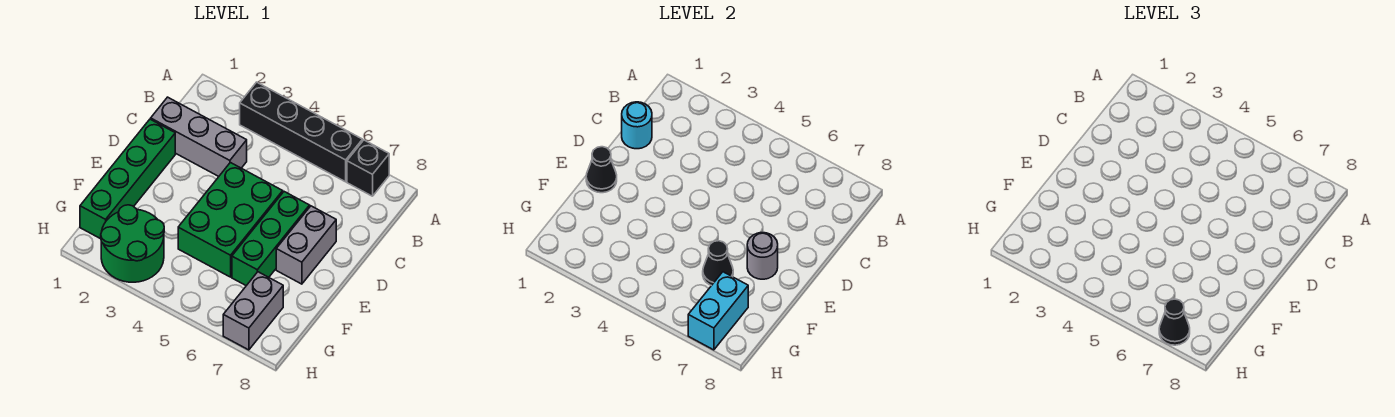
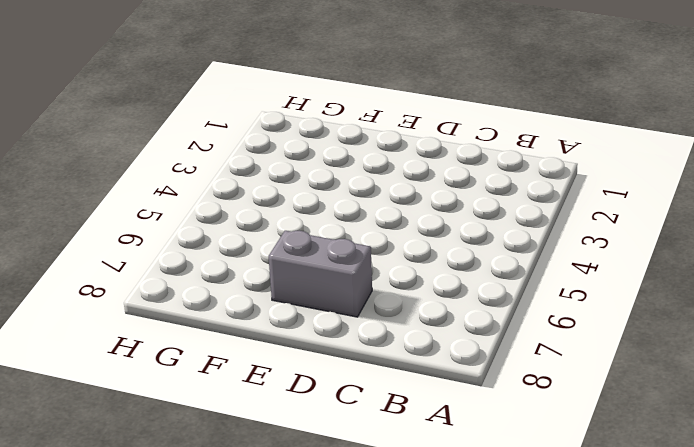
none -> black 1x4 brick [240,82,363,182]
none -> black 1x1 brick [347,140,389,196]
none -> grey 1x3 brick [151,97,247,176]

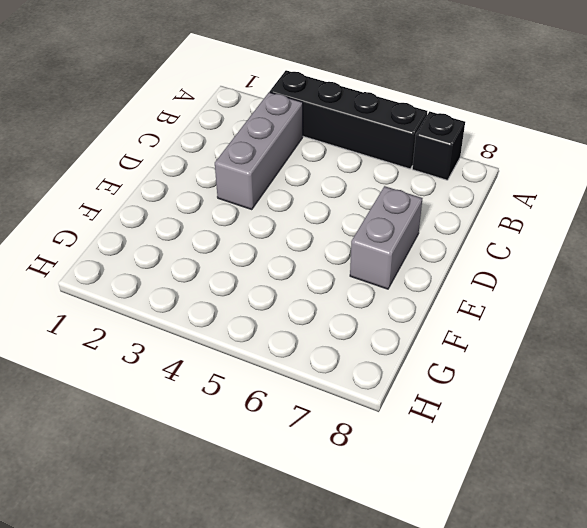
grey 1x3 brick [215,92,303,210] -> grey 1x3 brick turned to [151,97,247,176]
none -> green 1x4 brick [80,119,175,239]
none -> green 2x3 brick [178,163,283,277]
none -> green 1x3 brick [232,192,310,286]

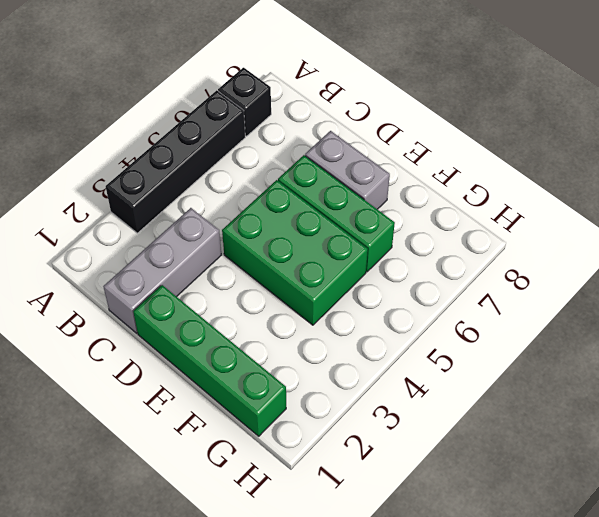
none -> green 2x2 round brick [101,205,164,282]
none -> grey 1x2 brick [223,272,283,350]
none -> cyan 1x1 round brick [622,102,652,149]

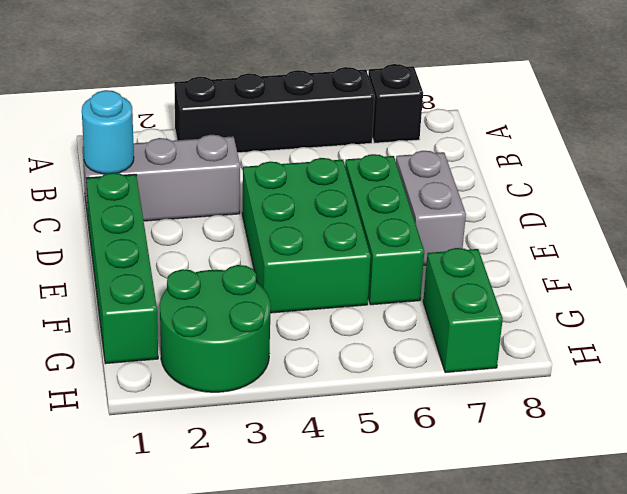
green 1x2 brick [423,248,503,373] -> grey 1x2 brick [223,272,283,350]
none -> black 1x1 cone [586,147,617,193]
none -> grey 1x1 round brick [747,233,778,279]
none -> black 1x1 cone [703,241,733,286]

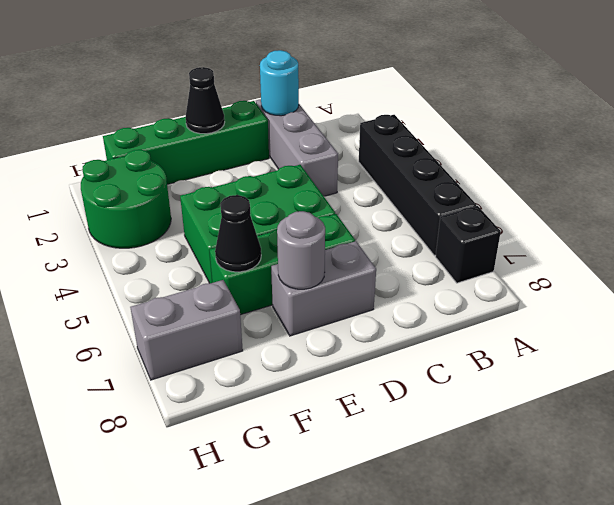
none -> cyan 1x2 brick [688,272,748,350]
none -> black 1x1 cone [1159,299,1190,345]

